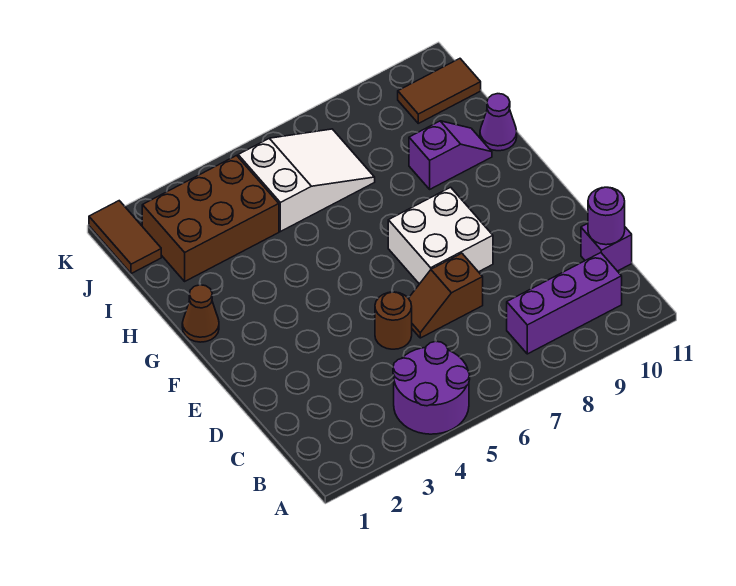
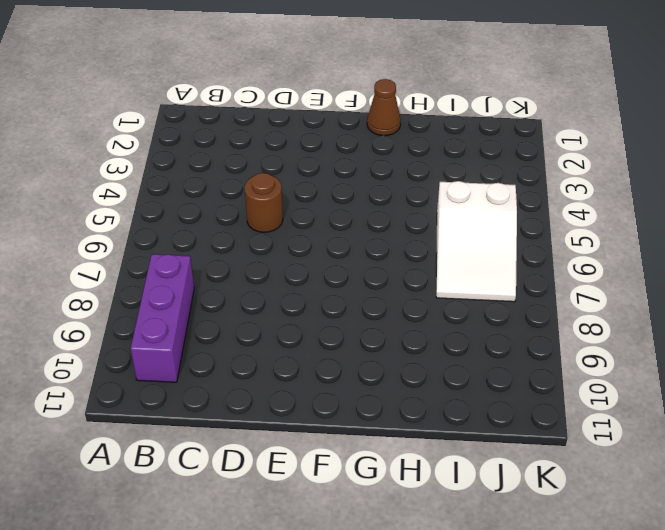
none -> purple 2x2 round brick [393,341,470,434]
none -> purple 1x1 brick [581,224,632,271]
none -> brown 1x2 slope [409,253,483,338]

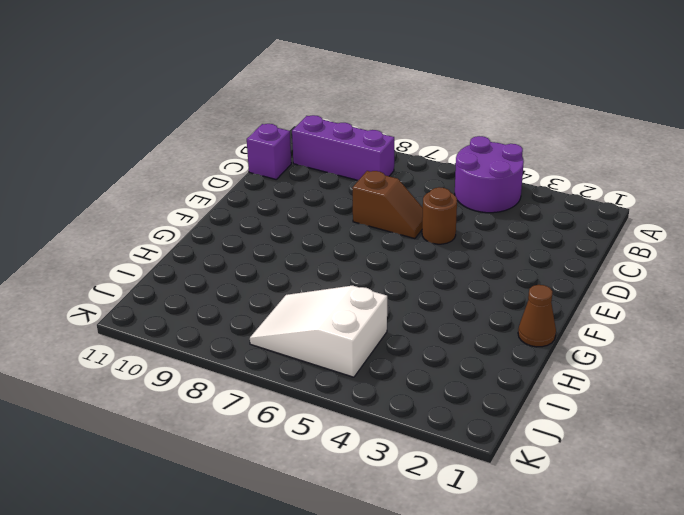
none -> white 2x2 brick [388,187,493,284]
none -> purple 1x2 slope [409,121,492,189]
none -> purple 1x1 cone [480,94,517,151]

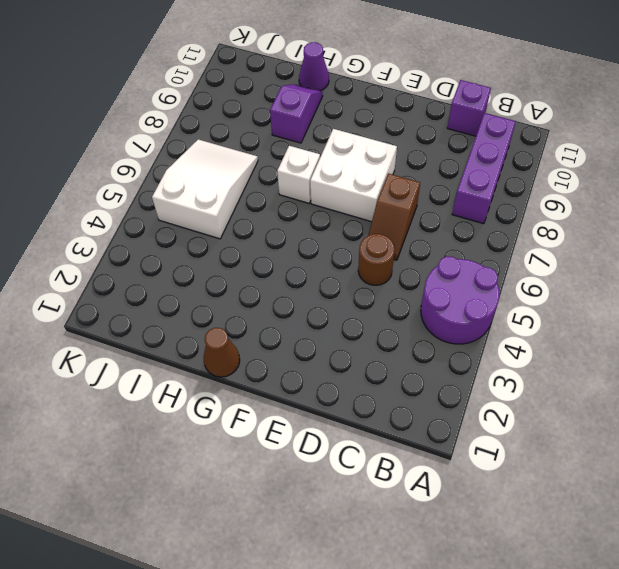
white 1x1 brick [277,146,320,203] -> none
none -> brown 2x3 brick [142,156,279,281]
none -> brown 1x2 tile [89,201,161,274]
none -> brown 1x2 tile [398,59,481,123]

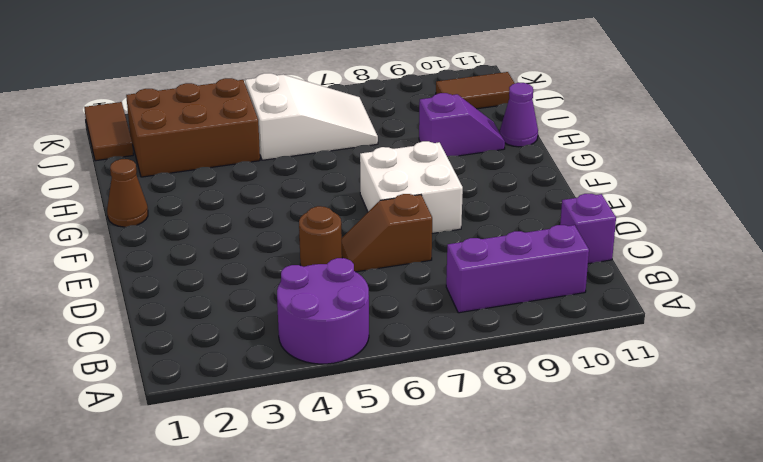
none -> purple 1x1 round brick [588,187,625,245]

